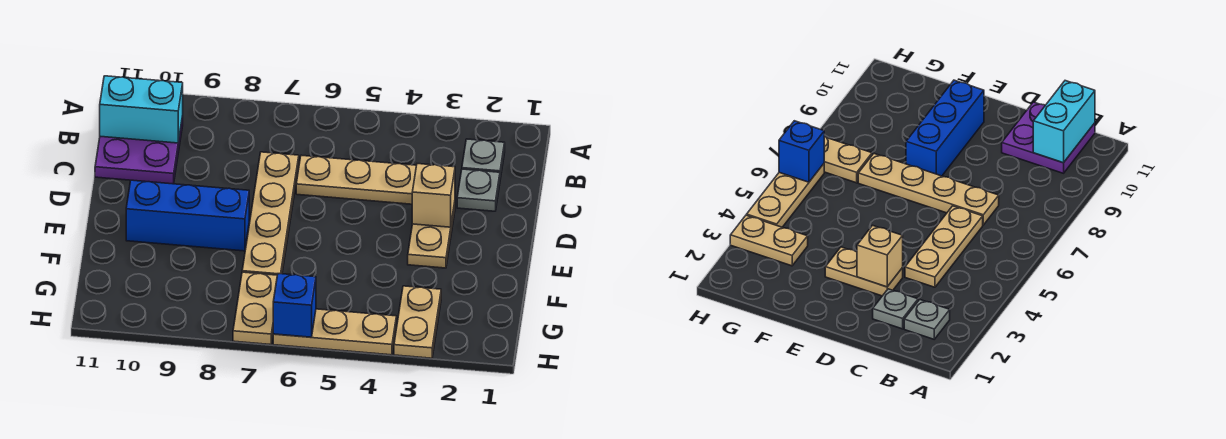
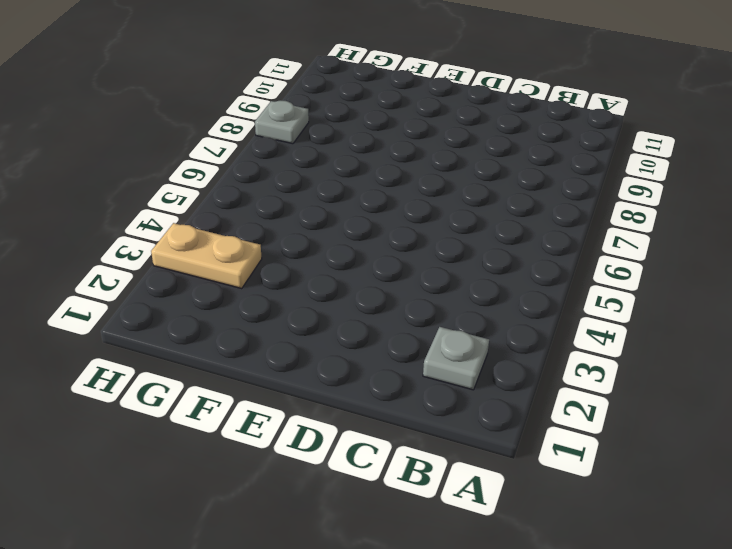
grey 1x1 plate [255,101,309,144] -> grey 1x1 plate moved to [457,169,500,211]
none -> purple 2x2 plate [95,116,183,184]
none -> tan 1x3 plate [296,155,416,204]
none -> tan 1x4 plate [242,152,299,275]

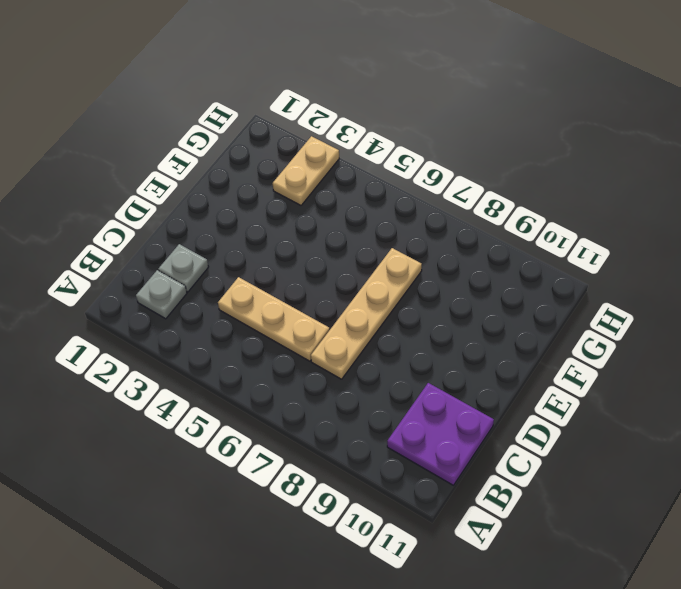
none -> tan 1x2 plate [408,203,455,268]
none -> blue 1x3 brick [126,180,249,251]
none -> tan 1x2 plate [233,272,277,345]

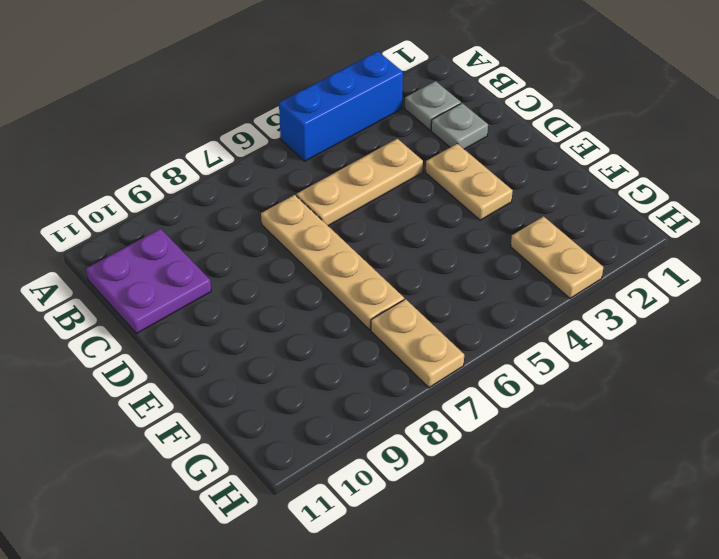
blue 1x3 brick [279,51,403,161] -> blue 1x3 brick moved to [126,180,249,251]
none -> tan 1x3 plate [273,309,396,355]
none -> cyan 1x2 brick [100,76,183,143]
none -> tan 1x1 brick [412,164,455,227]

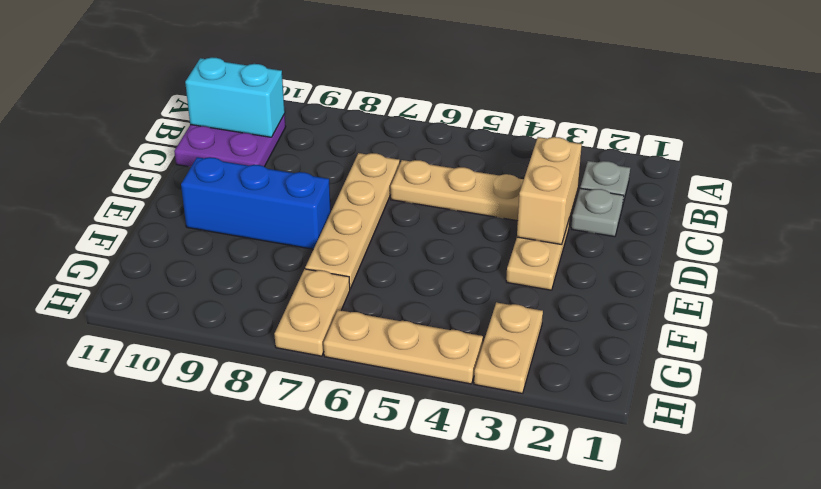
tan 1x2 brick [517,137,582,245] -> tan 1x1 brick [412,164,455,227]
none -> blue 1x1 brick [273,274,316,337]

